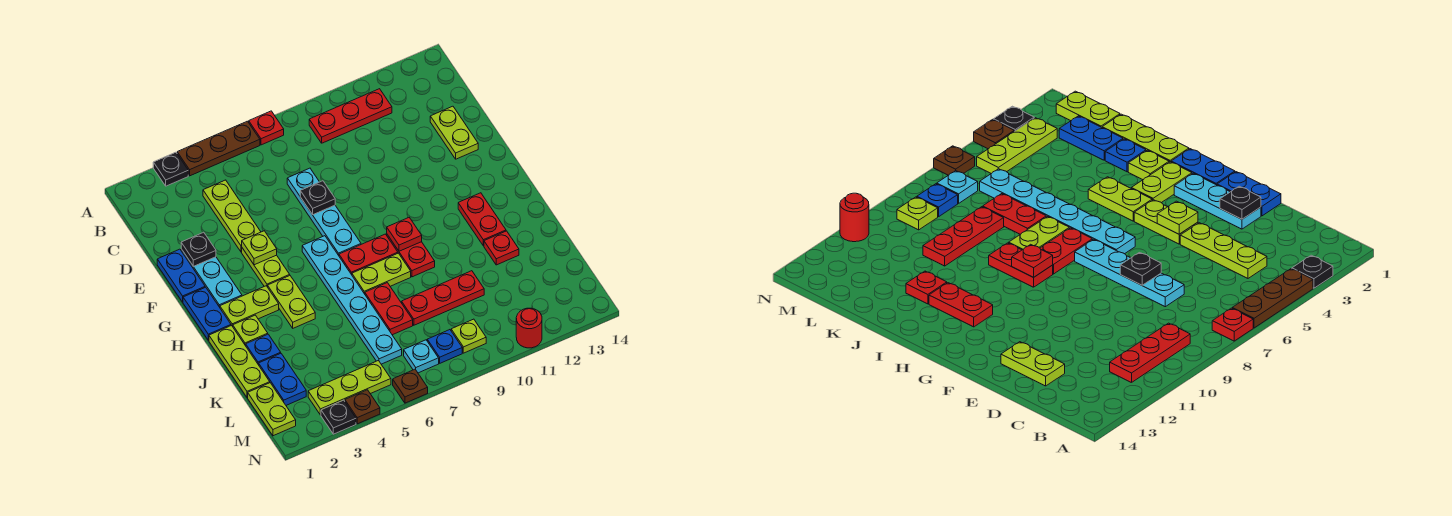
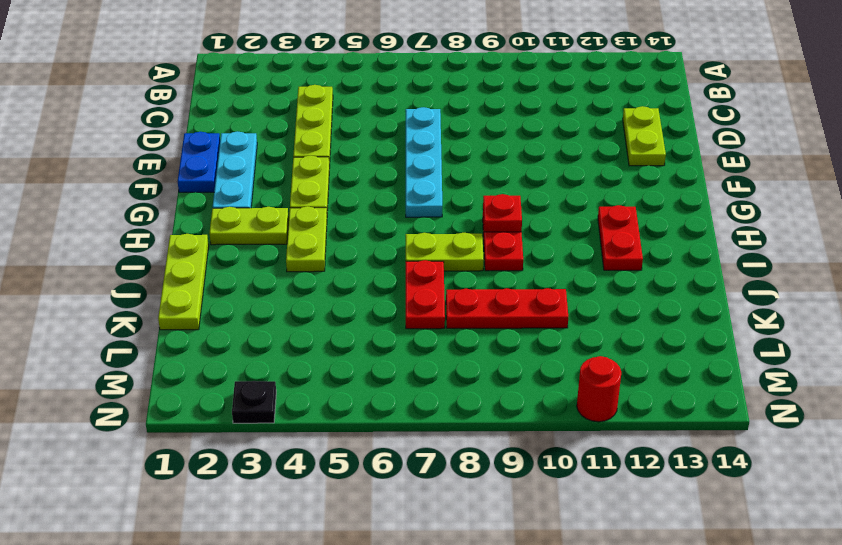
none -> black 1x1 plate [153,152,188,186]
none -> brown 1x3 plate [177,121,260,176]
none -> red 1x1 plate [249,111,284,145]
none -> red 1x3 plate [309,89,392,143]

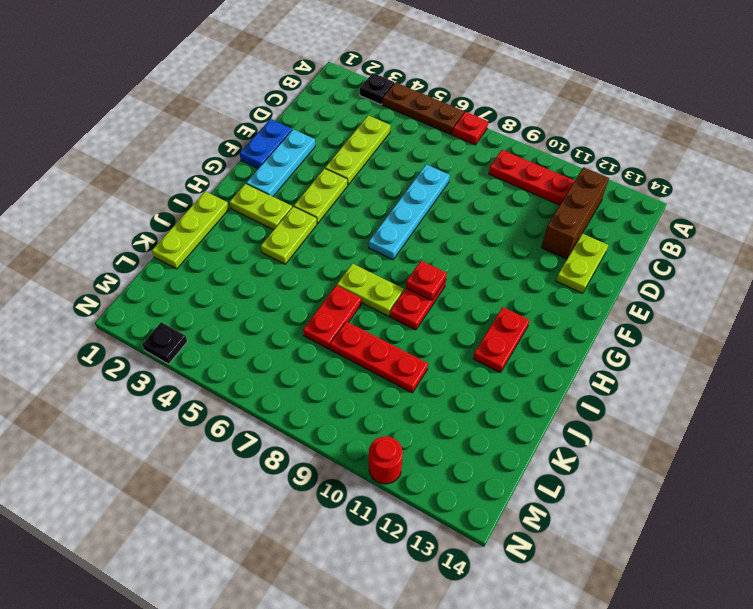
brown 1x3 brick [541,167,609,259] -> none
none -> blue 1x2 plate [183,287,231,340]
none -> cyan 1x6 plate [302,236,402,364]
none -> red 1x2 plate [339,234,398,275]
none -> lime 1x1 plate [233,315,268,346]

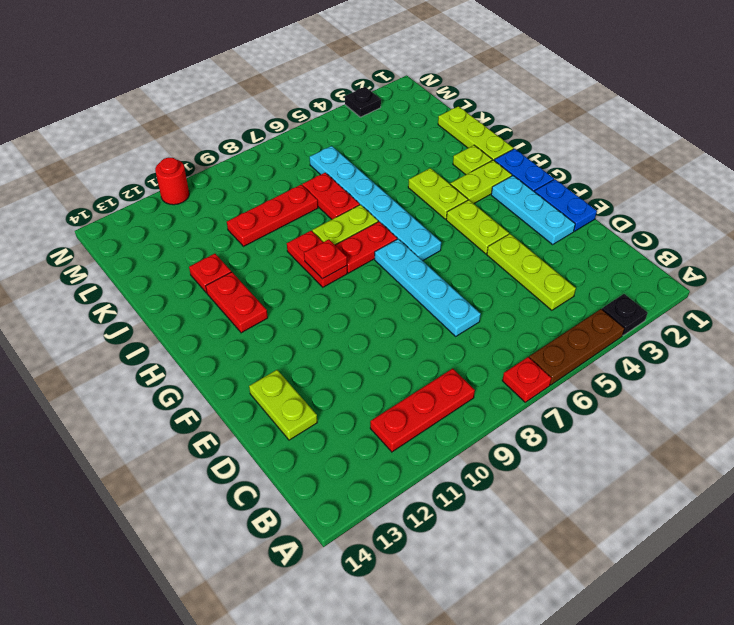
none -> blue 1x1 plate [246,334,281,365]
none -> blue 1x2 plate [259,354,306,405]
none -> lime 1x2 plate [248,383,296,436]
none -> lime 1x3 plate [308,361,391,415]

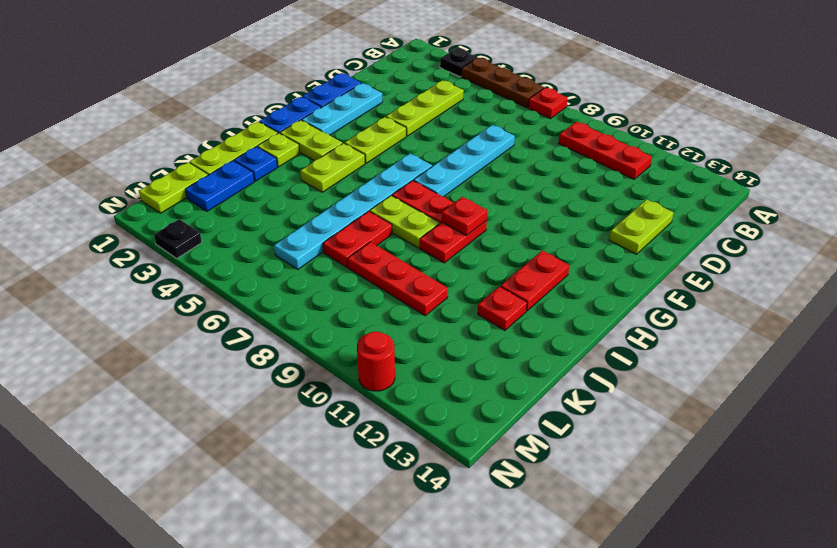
none -> lime 1x3 plate [308,361,391,415]
none -> cyan 1x1 plate [404,340,439,373]
none -> blue 1x1 plate [427,330,462,363]
none -> lime 1x1 plate [451,319,486,353]

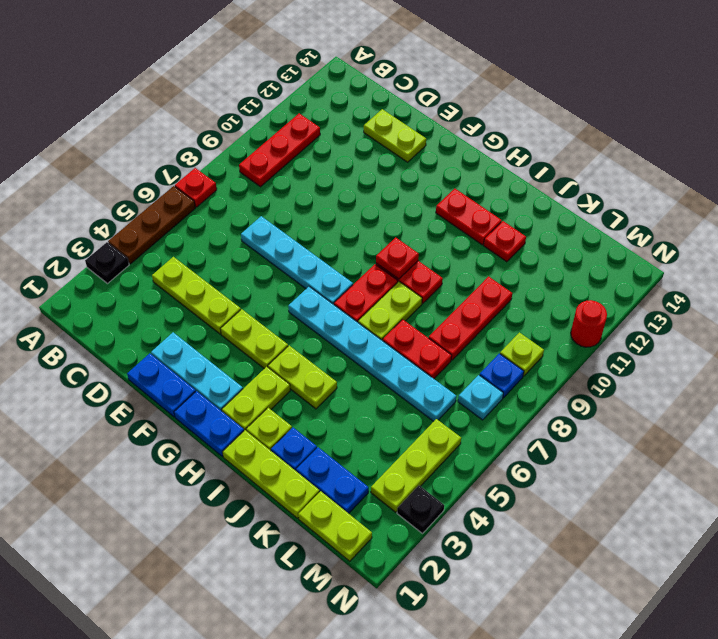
none -> brown 1x1 plate [345,390,380,424]
none -> brown 1x1 plate [393,369,428,403]
none -> black 1x1 plate [181,232,216,267]
none -> black 1x1 plate [300,181,335,215]

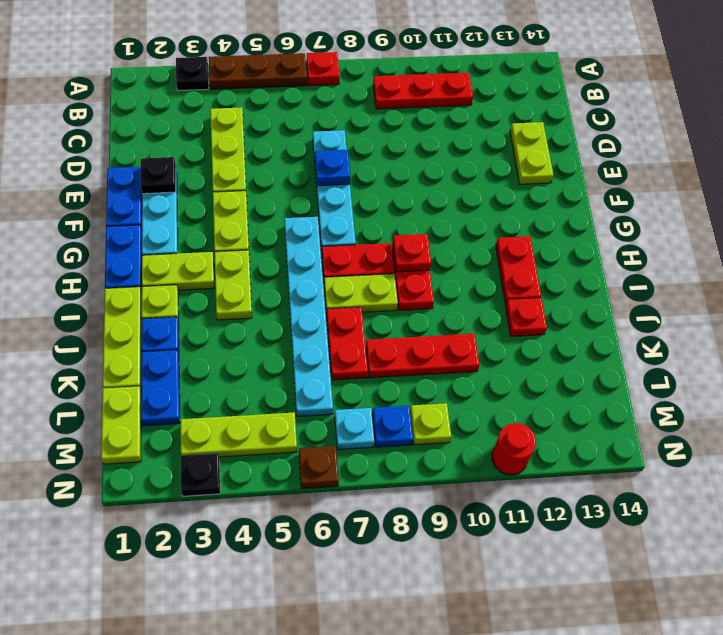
blue 1x1 plate [315,150,350,186] -> black 1x1 plate [300,181,335,215]
none -> brown 1x1 plate [345,390,380,424]
none -> lime 1x1 plate [242,231,277,265]

